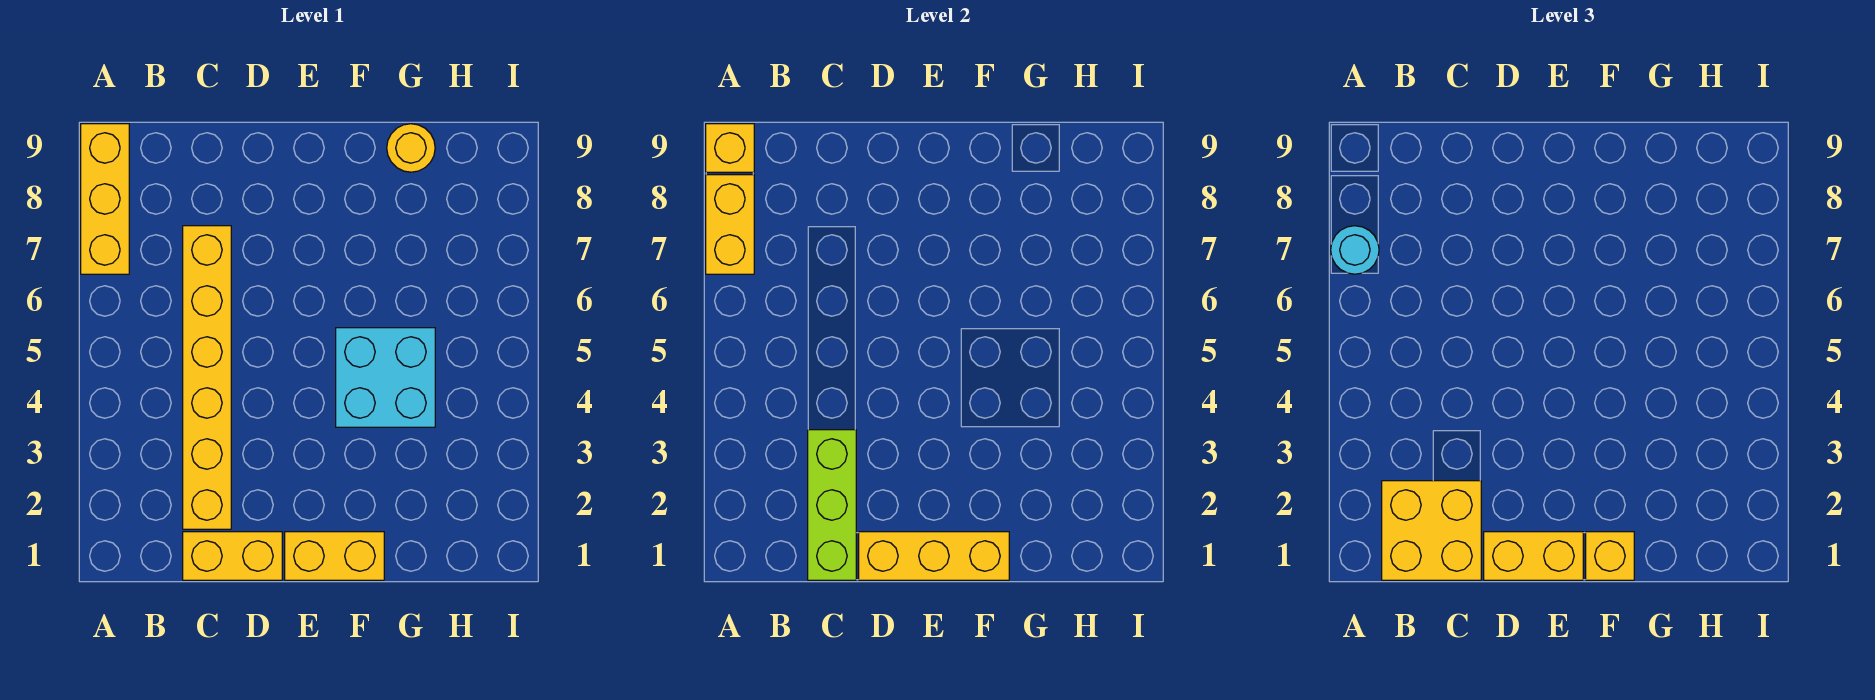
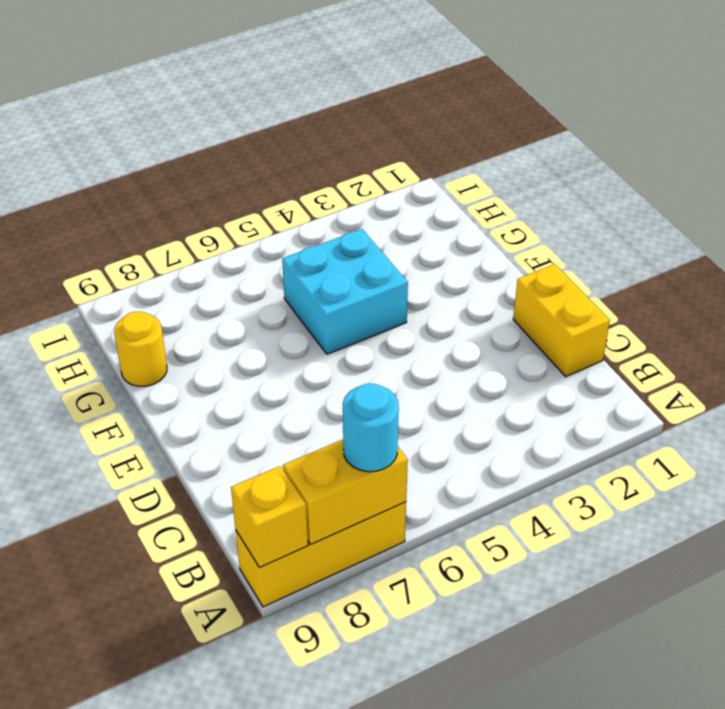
none -> yellow 1x6 brick [183,226,231,529]
none -> yellow 1x2 brick [285,532,384,580]
none -> lime 1x3 brick [808,430,856,580]

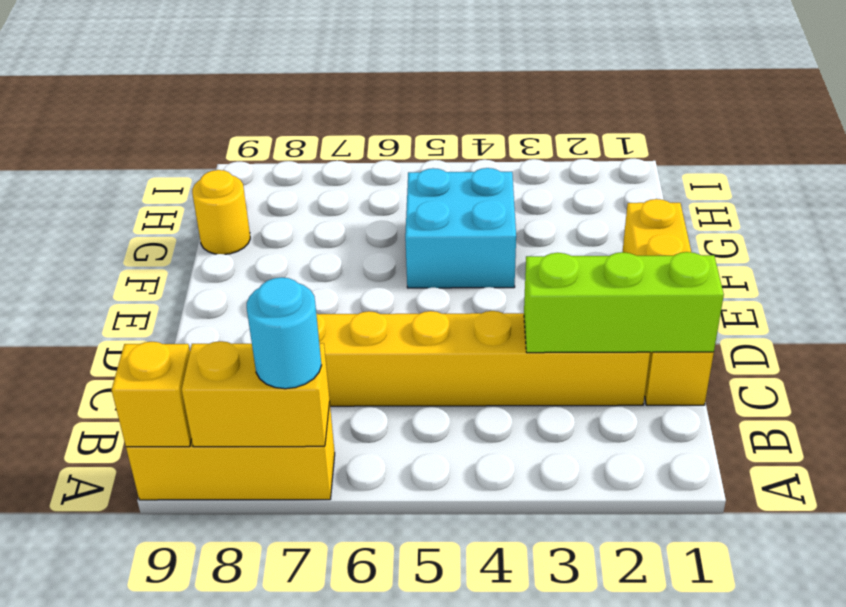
none -> yellow 1x3 brick [859,532,1009,580]
none -> yellow 2x2 brick [1382,481,1481,580]
none -> yellow 1x2 brick [1484,532,1583,580]

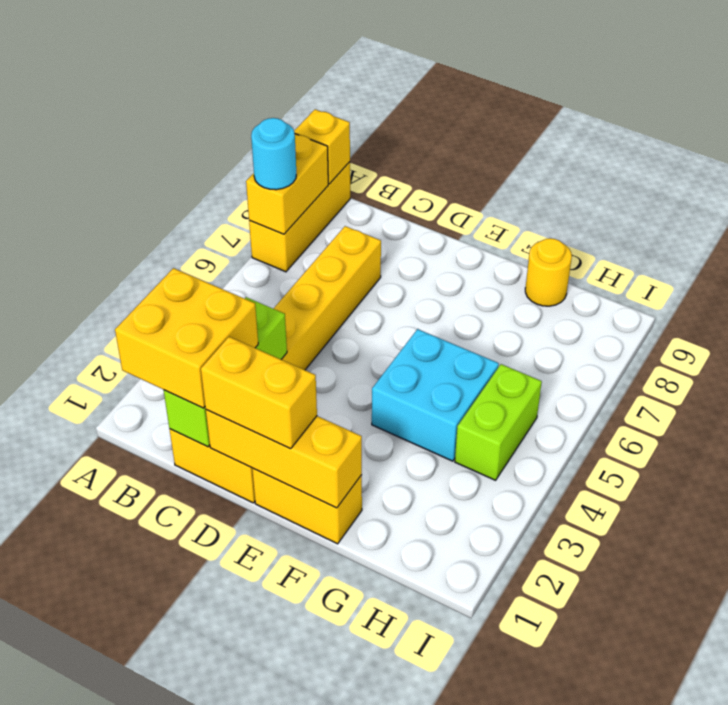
lime 1x2 brick [455,364,542,480] -> none
none -> yellow 1x1 brick [1586,532,1634,580]

